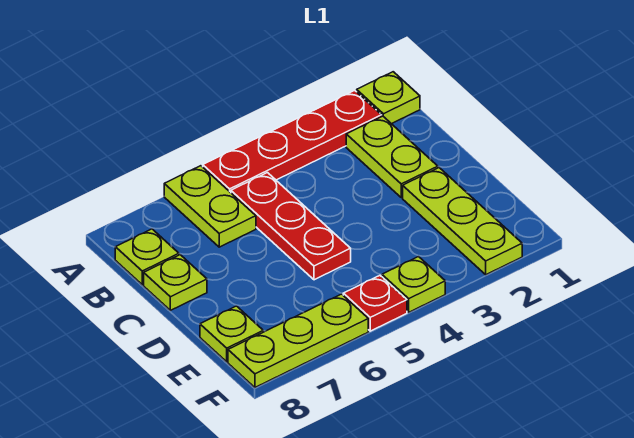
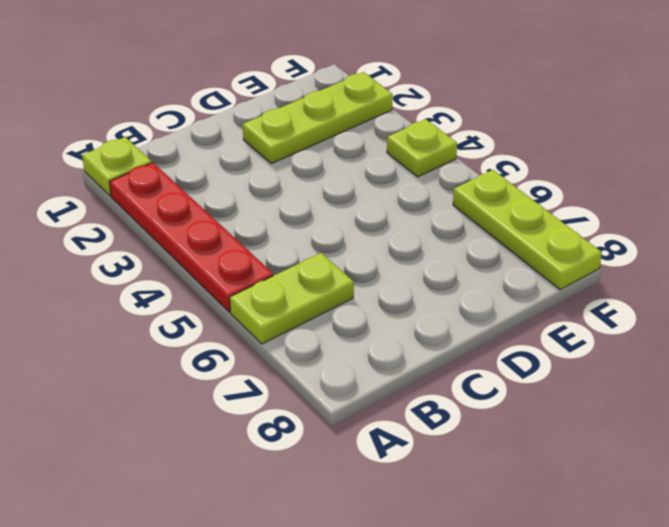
none -> lime 1x2 plate [346,116,438,198]
none -> red 1x3 plate [231,173,351,280]
none -> lime 1x1 plate [115,229,179,285]

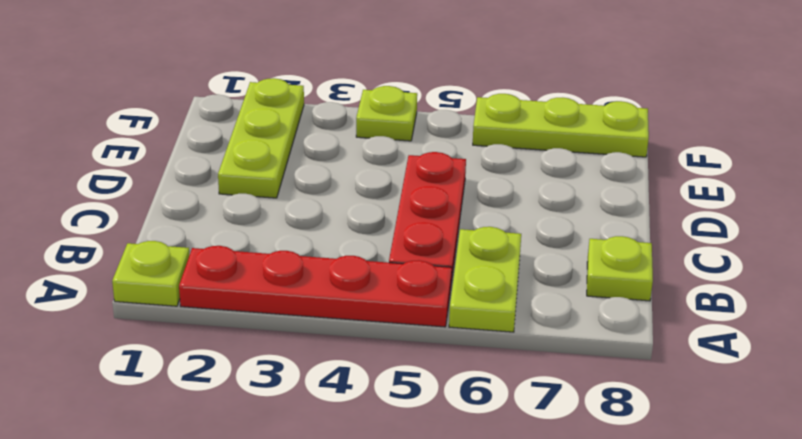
none -> lime 1x2 plate [346,116,438,198]
none -> lime 1x1 plate [144,255,207,310]
none -> lime 1x1 plate [200,306,263,362]

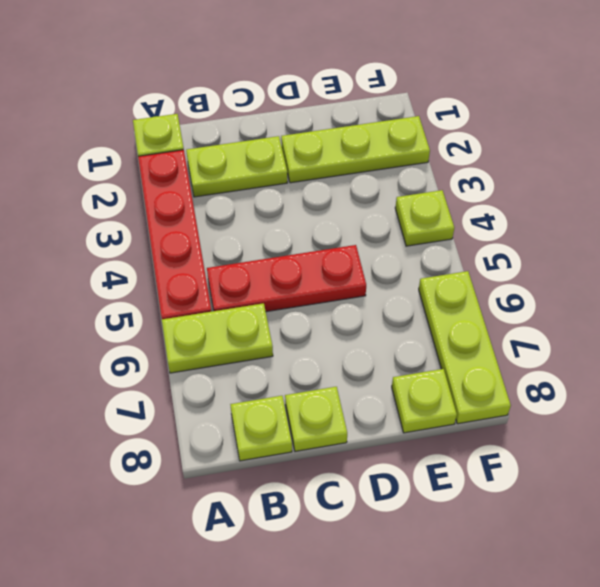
none -> red 1x1 plate [343,276,407,331]

